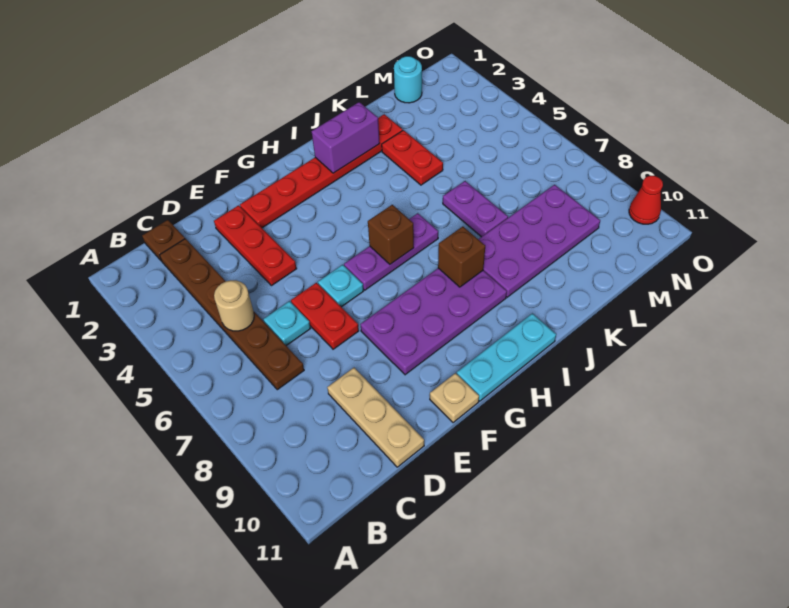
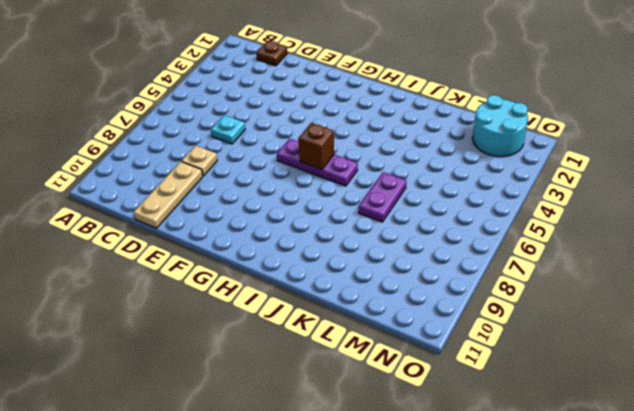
tan 1x1 plate [181,146,217,176] -> tan 1x1 plate moved to [430,373,479,423]
cyan 2x2 round brick [473,95,528,157] -> cyan 1x1 round brick [394,56,422,103]
none -> brown 1x6 plate [160,239,304,390]
none -> red 1x3 plate [214,205,297,286]
none -> red 1x2 plate [291,283,359,349]

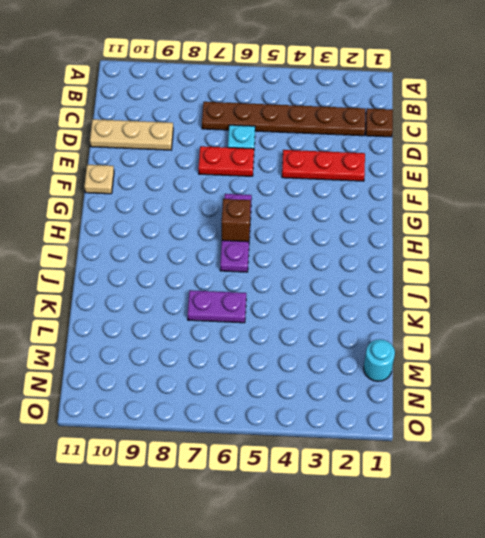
none -> red 1x6 plate [240,114,403,228]
none -> cyan 1x1 plate [318,265,363,307]
none -> purple 2x4 plate [360,268,507,375]

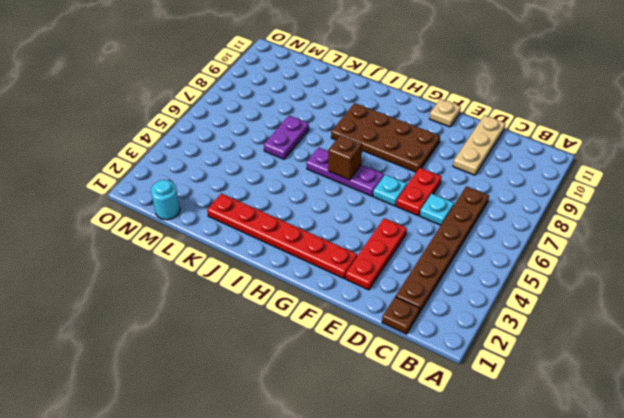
brown 2x4 plate [331,103,440,172] -> purple 2x4 plate [360,268,507,375]
none -> cyan 1x3 plate [457,313,556,401]
none -> purple 2x4 plate [478,185,600,297]
none -> red 1x2 plate [382,130,443,185]

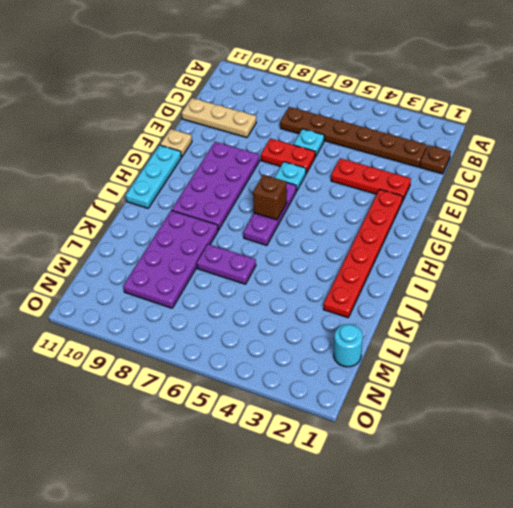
none -> red 1x2 plate [382,130,443,185]
none -> red 1x1 cone [629,176,663,224]
none -> tan 1x1 round brick [214,280,254,331]

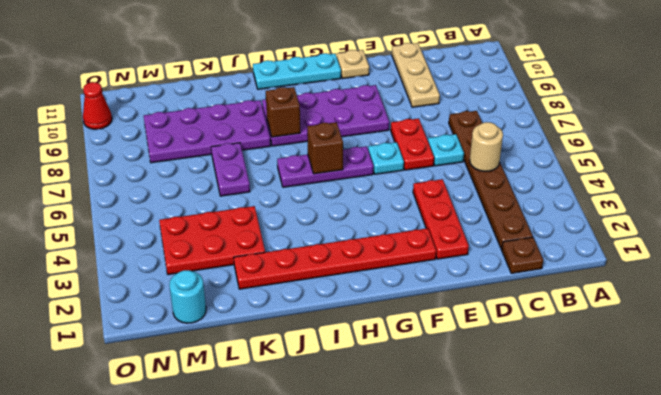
red 2x3 plate [159,206,265,275] -> red 1x2 plate [382,130,443,185]
none -> purple 1x2 brick [312,102,380,173]

